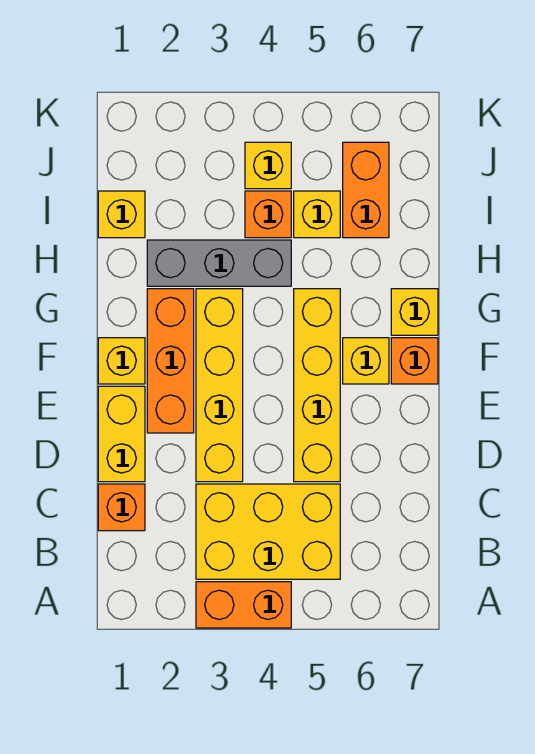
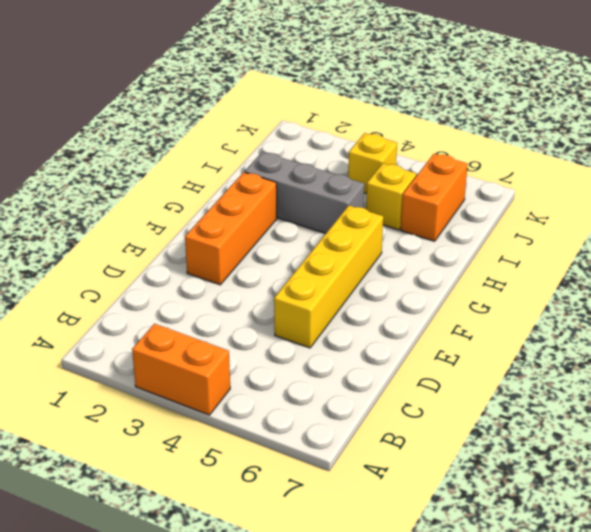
none -> yellow 2x3 brick [196,484,340,579]
none -> orange 1x1 brick [98,484,145,531]
none -> yellow 1x2 brick [98,386,145,482]

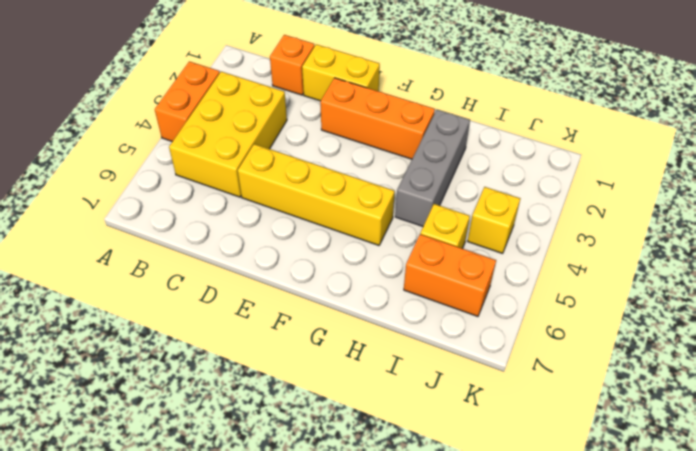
none -> yellow 1x4 brick [196,289,243,482]
none -> yellow 1x1 brick [98,338,145,384]
none -> yellow 1x1 brick [343,338,389,384]

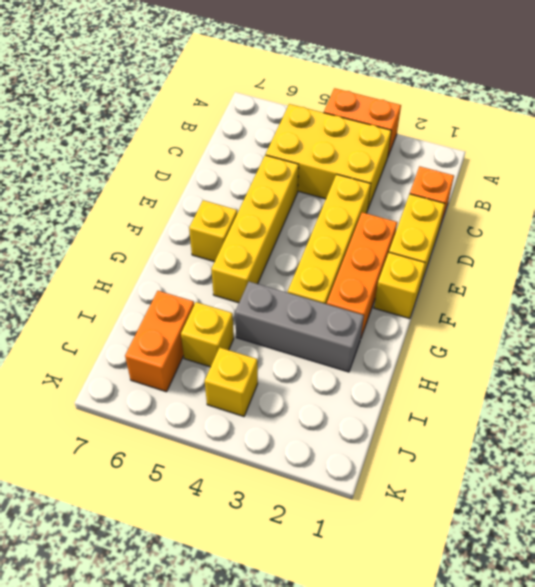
none -> orange 1x1 brick [391,338,438,384]
none -> yellow 1x1 brick [391,289,438,335]
none -> yellow 1x1 brick [98,191,145,238]

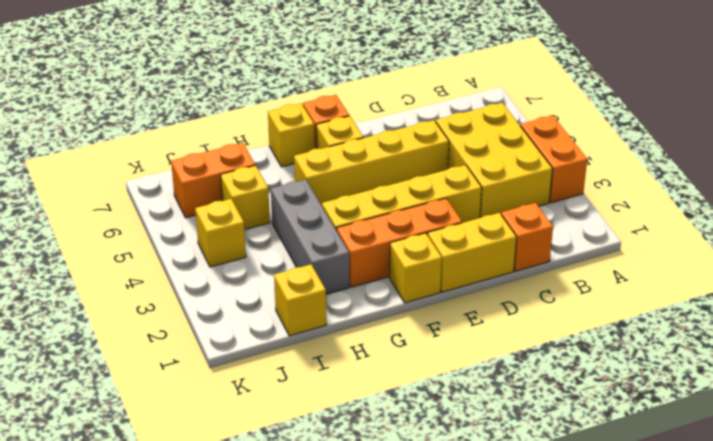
none -> orange 1x1 brick [245,191,291,238]

